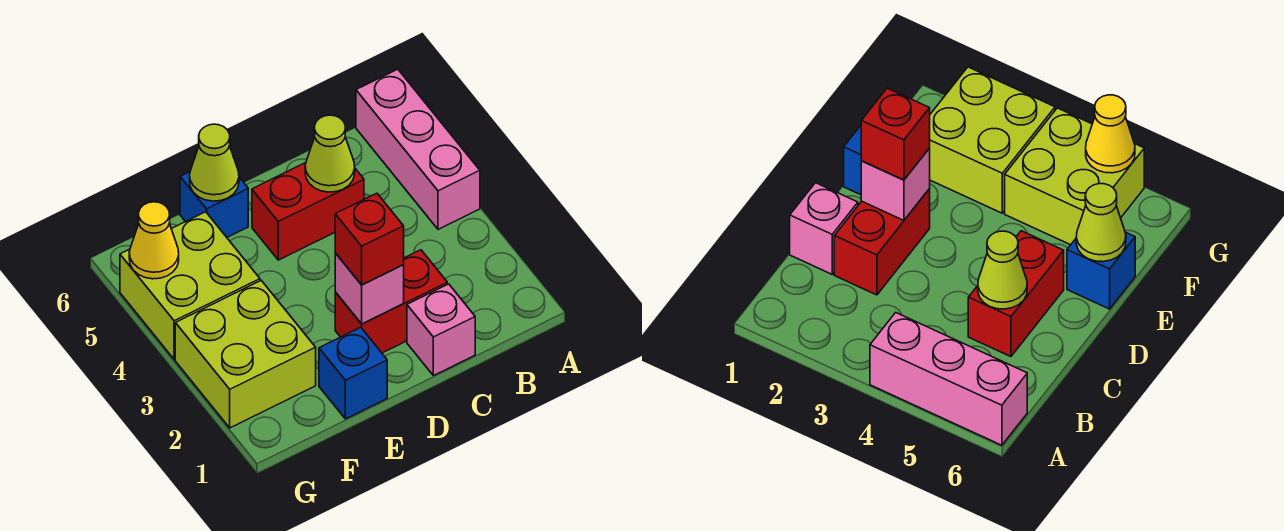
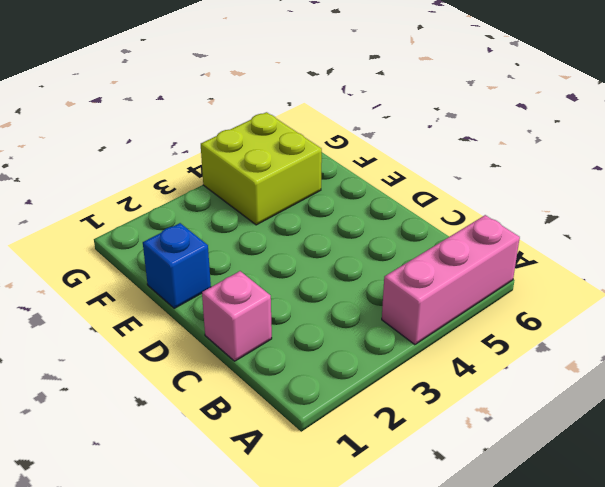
none -> red 1x2 brick [335,250,447,353]
none -> red 1x2 brick [252,163,364,260]
none -> blue 1x1 brick [180,172,248,237]

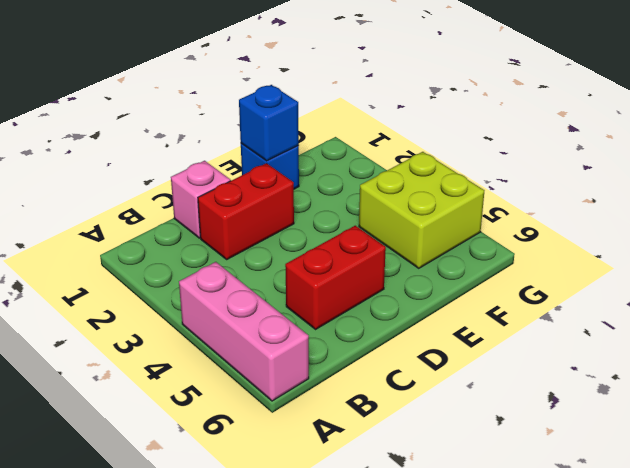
blue 1x1 brick [239,85,299,161] -> blue 1x1 brick moved to [180,172,248,237]
none -> lime 2x2 brick [175,281,316,428]
none -> lime 1x1 cone [305,115,355,192]
none -> pink 1x1 brick [335,253,404,324]

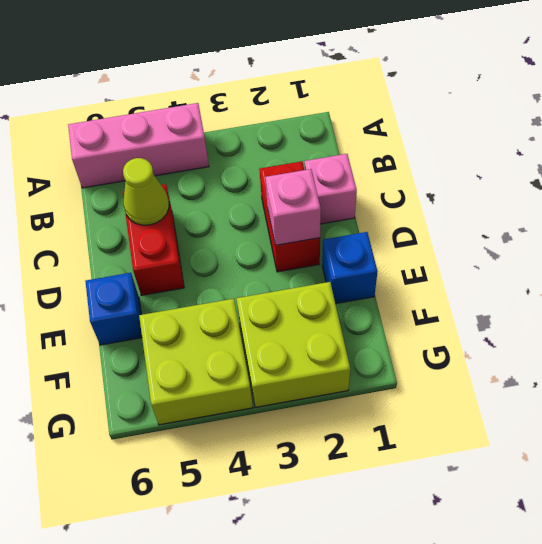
none -> lime 1x1 cone [190,124,239,201]
none -> yellow 1x1 cone [129,202,179,279]
none -> red 1x1 brick [335,193,404,285]

